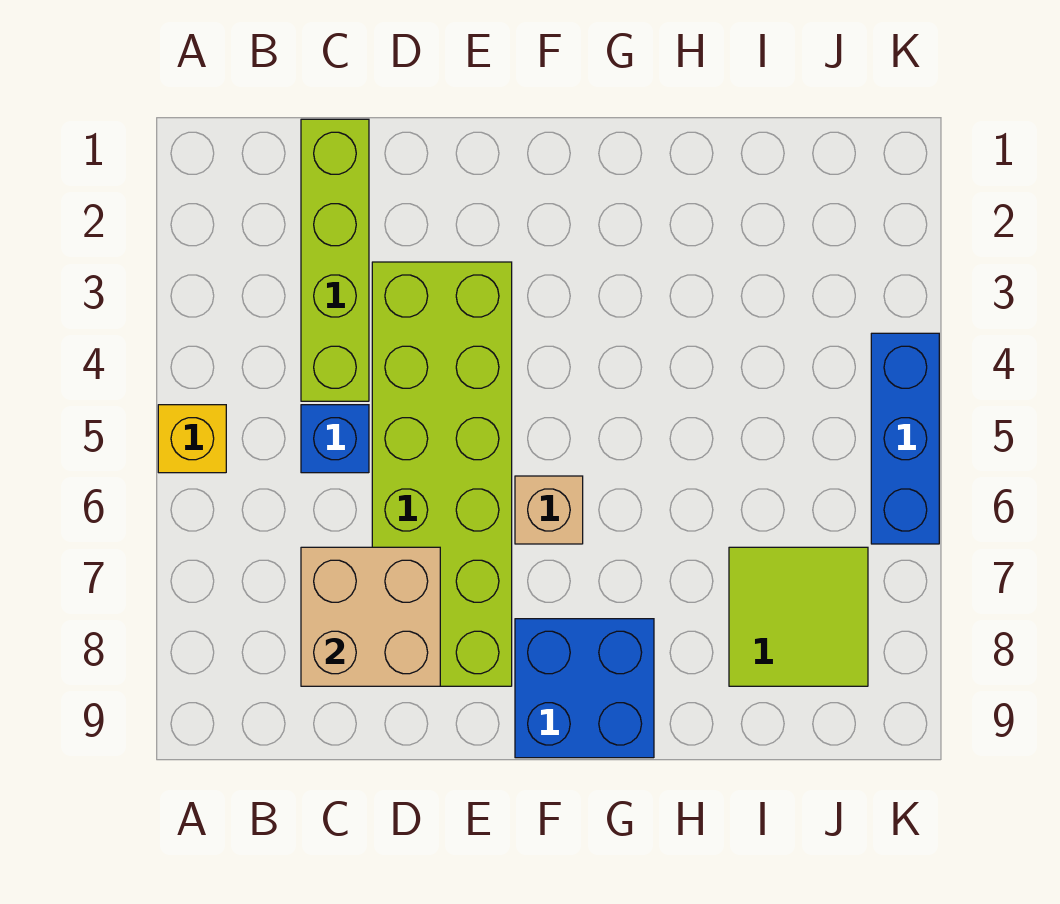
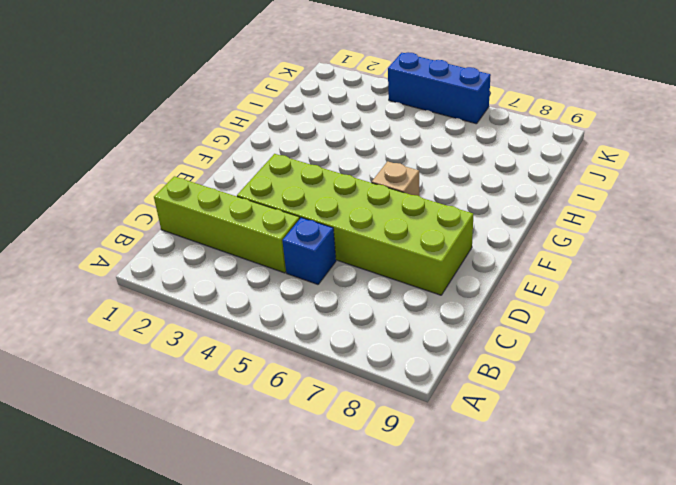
none -> yellow 1x1 brick [158,405,226,473]
none -> blue 2x2 brick [515,619,654,758]

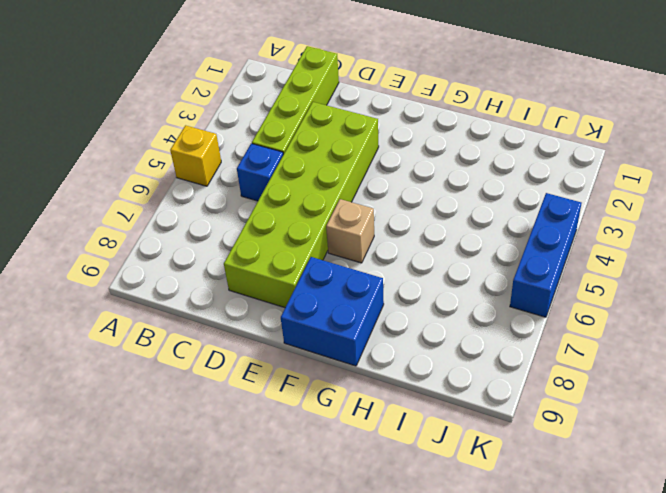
none -> lime 2x2 tile [729,547,868,686]
none -> tan 2x2 brick [301,547,440,686]

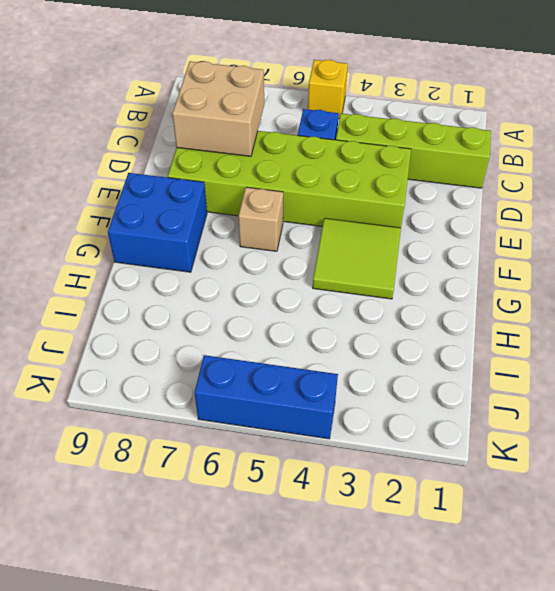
lime 2x2 tile [313,218,401,299] -> lime 2x2 tile moved to [729,547,868,686]

